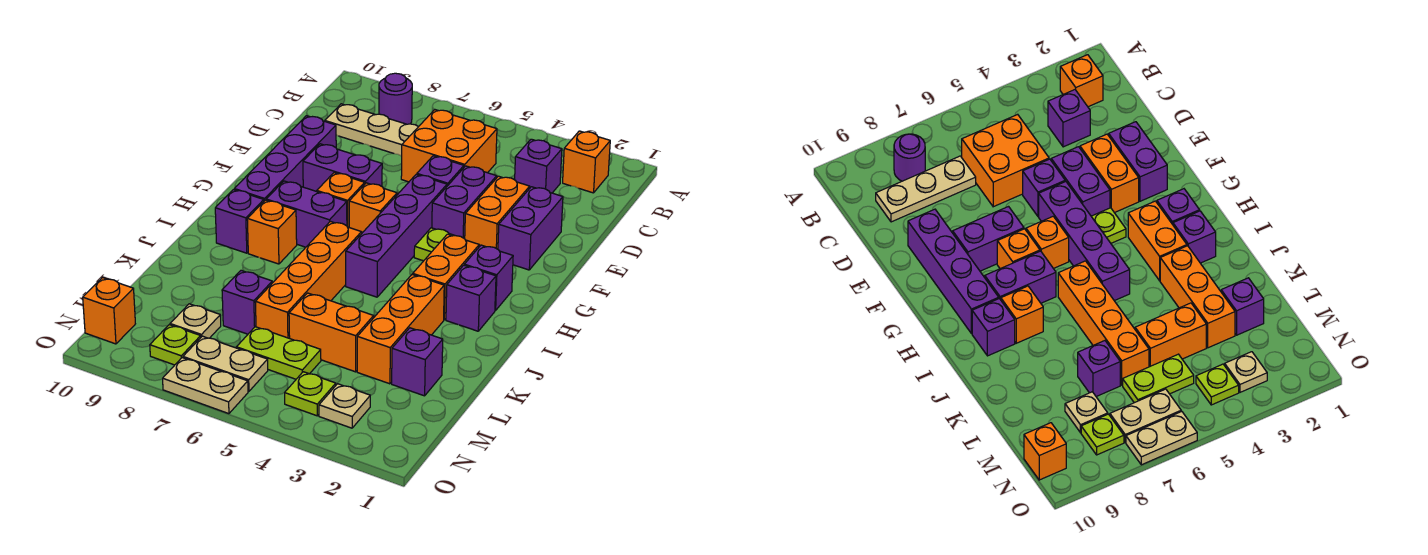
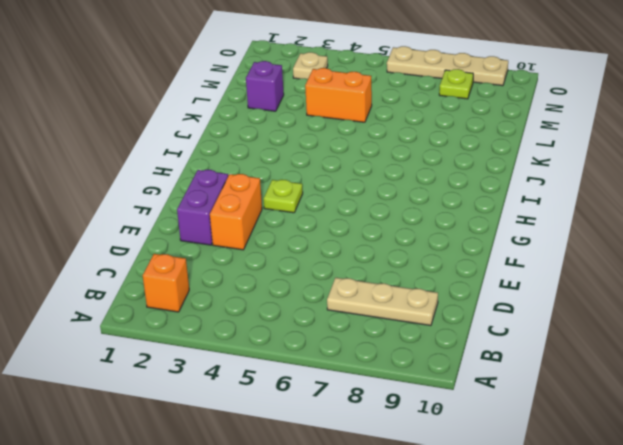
tan 1x4 plate [387,46,508,86] -> tan 1x2 plate [163,358,248,414]
none -> purple 1x1 round brick [379,73,412,124]
none -> purple 1x1 brick [515,139,562,193]
none -> orange 2x2 brick [401,110,497,182]
none -> purple 1x2 brick [432,166,497,239]

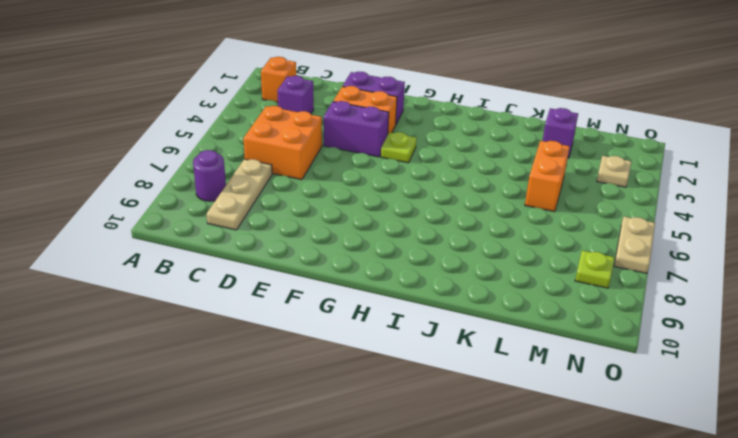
none -> purple 1x1 brick [417,156,464,186]
none -> purple 1x4 brick [234,116,336,201]
none -> purple 1x4 brick [346,174,447,297]
none -> purple 1x2 brick [303,144,382,192]

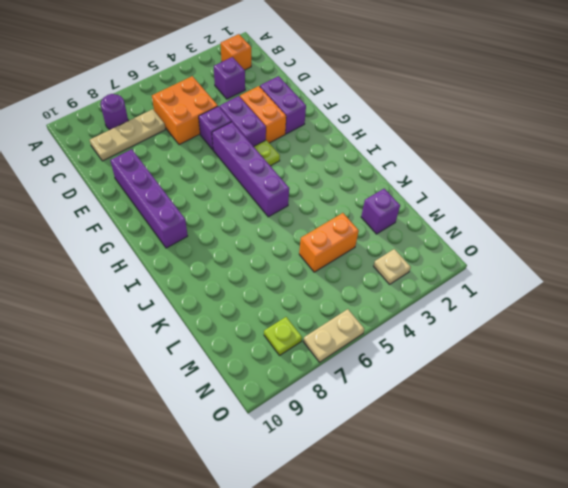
none -> purple 1x2 brick [303,144,382,192]
none -> orange 1x1 brick [349,183,397,233]
none -> orange 1x1 brick [317,173,365,227]
none -> purple 1x1 brick [464,245,513,311]

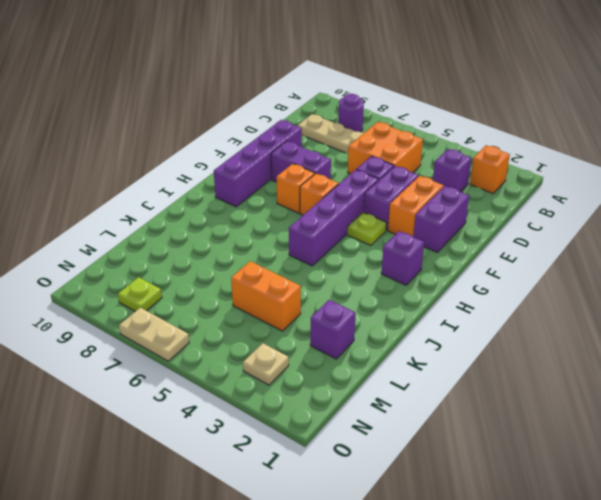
none -> orange 1x2 brick [413,234,479,320]
none -> purple 1x2 brick [266,181,347,247]
none -> purple 1x1 brick [446,265,496,331]
none -> orange 1x4 brick [255,221,362,338]

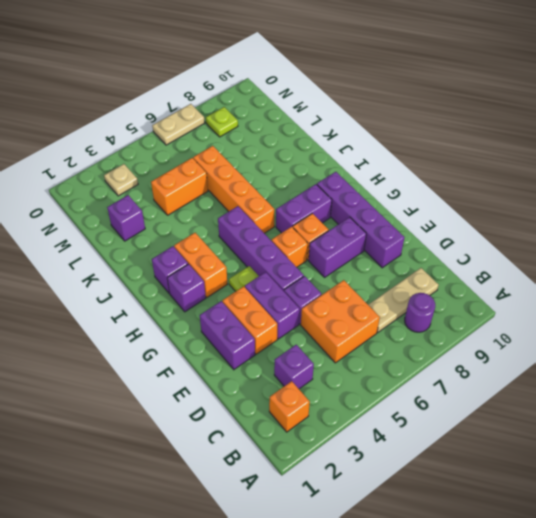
none -> orange 1x1 brick [247,200,297,264]
none -> purple 1x1 brick [215,190,264,253]
none -> orange 1x3 brick [357,274,444,384]
none -> purple 1x1 brick [222,271,272,334]

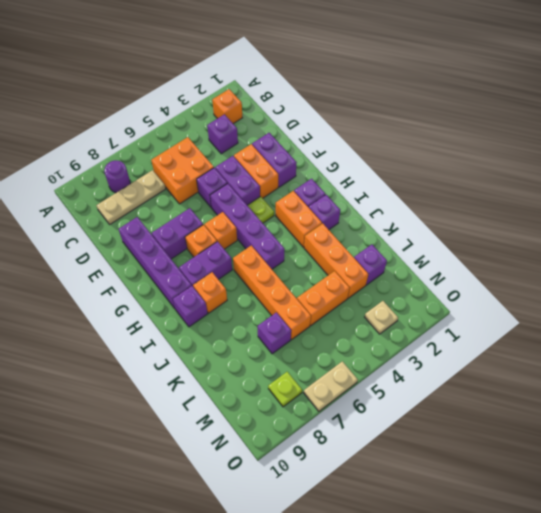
none -> lime 1x2 plate [236,327,321,379]
none -> tan 1x1 plate [170,304,221,338]
none -> lime 1x1 plate [285,372,336,416]
none -> tan 1x2 plate [183,336,268,391]

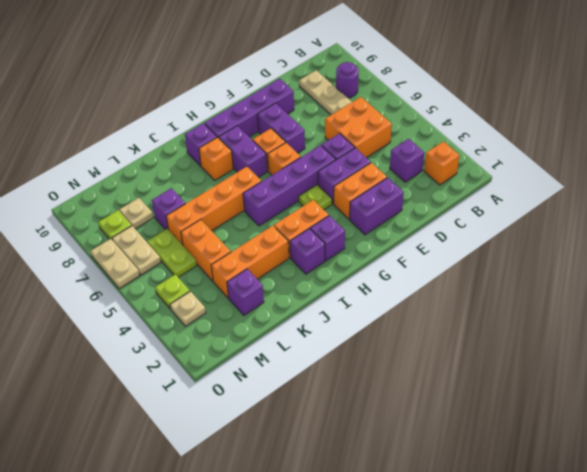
none -> orange 1x1 brick [83,278,135,344]

